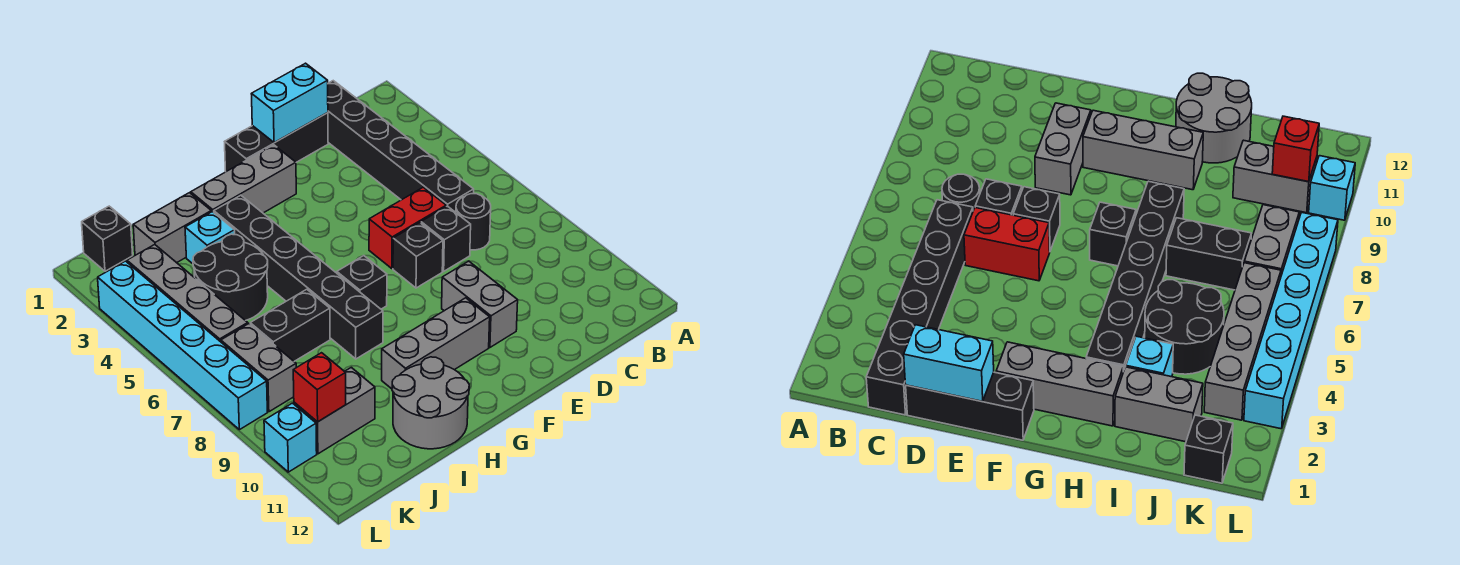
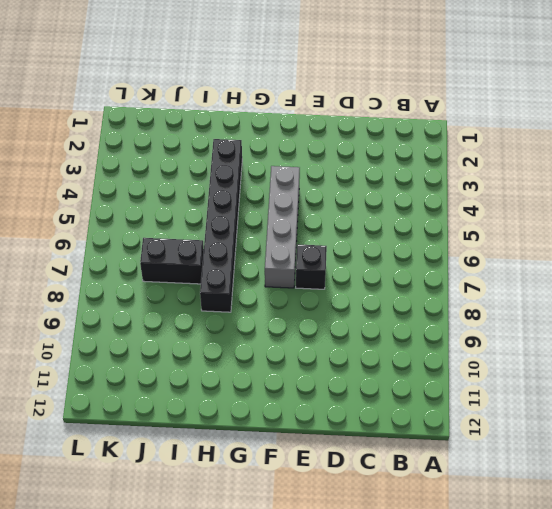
grey 1x4 brick [265,166,300,288] -> grey 1x4 brick moved to [127,245,248,342]
none -> black 1x6 brick [328,81,474,212]
none -> black 1x1 round brick [456,194,491,250]
none -> black 1x3 brick [225,113,328,172]

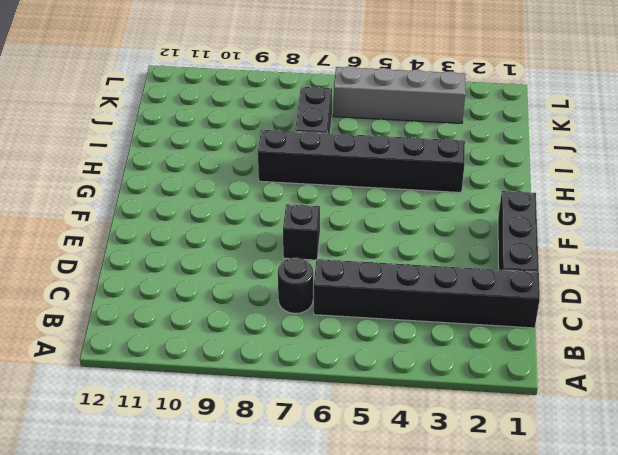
none -> red 1x2 brick [369,187,446,269]
none -> black 1x1 brick [421,206,471,271]
none -> grey 1x2 brick [442,261,518,347]

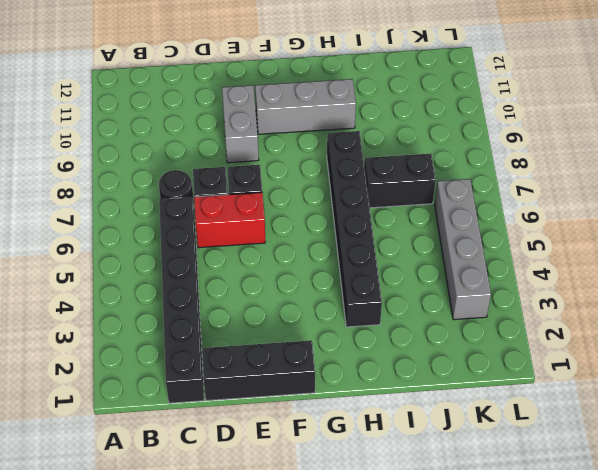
none -> grey 1x3 brick [191,145,296,213]
none -> black 1x1 brick [337,256,387,309]
none -> grey 2x2 round brick [392,357,469,449]

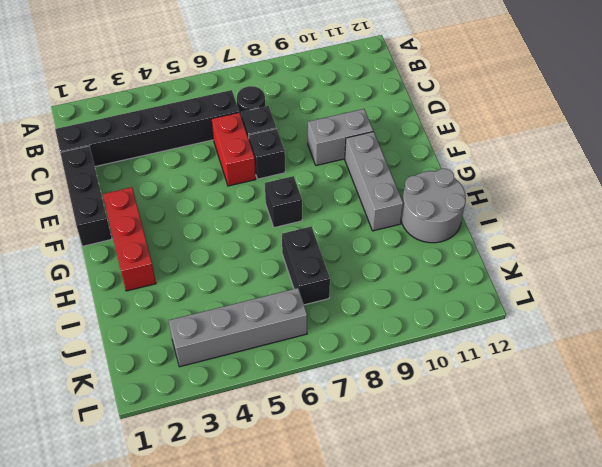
red 1x3 brick [103,187,156,291] -> grey 1x3 brick [191,145,296,213]
none -> black 1x6 brick [214,195,383,359]
none -> grey 1x2 brick [133,193,211,263]
none -> cyan 1x1 brick [185,211,235,264]

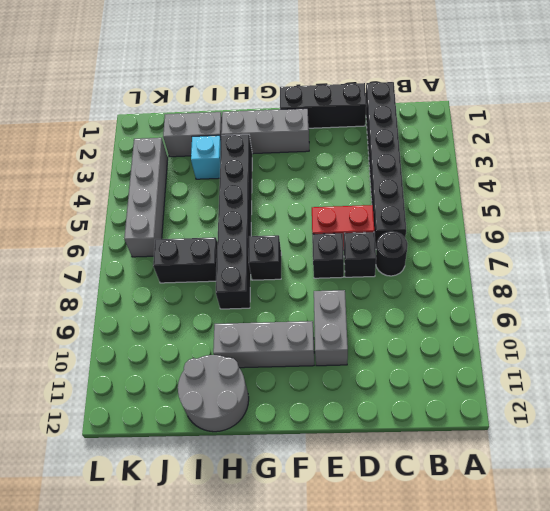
none -> black 2x2 round brick [193,234,268,321]
none -> grey 1x2 brick [294,367,375,454]
none -> black 1x1 brick [82,206,133,271]

